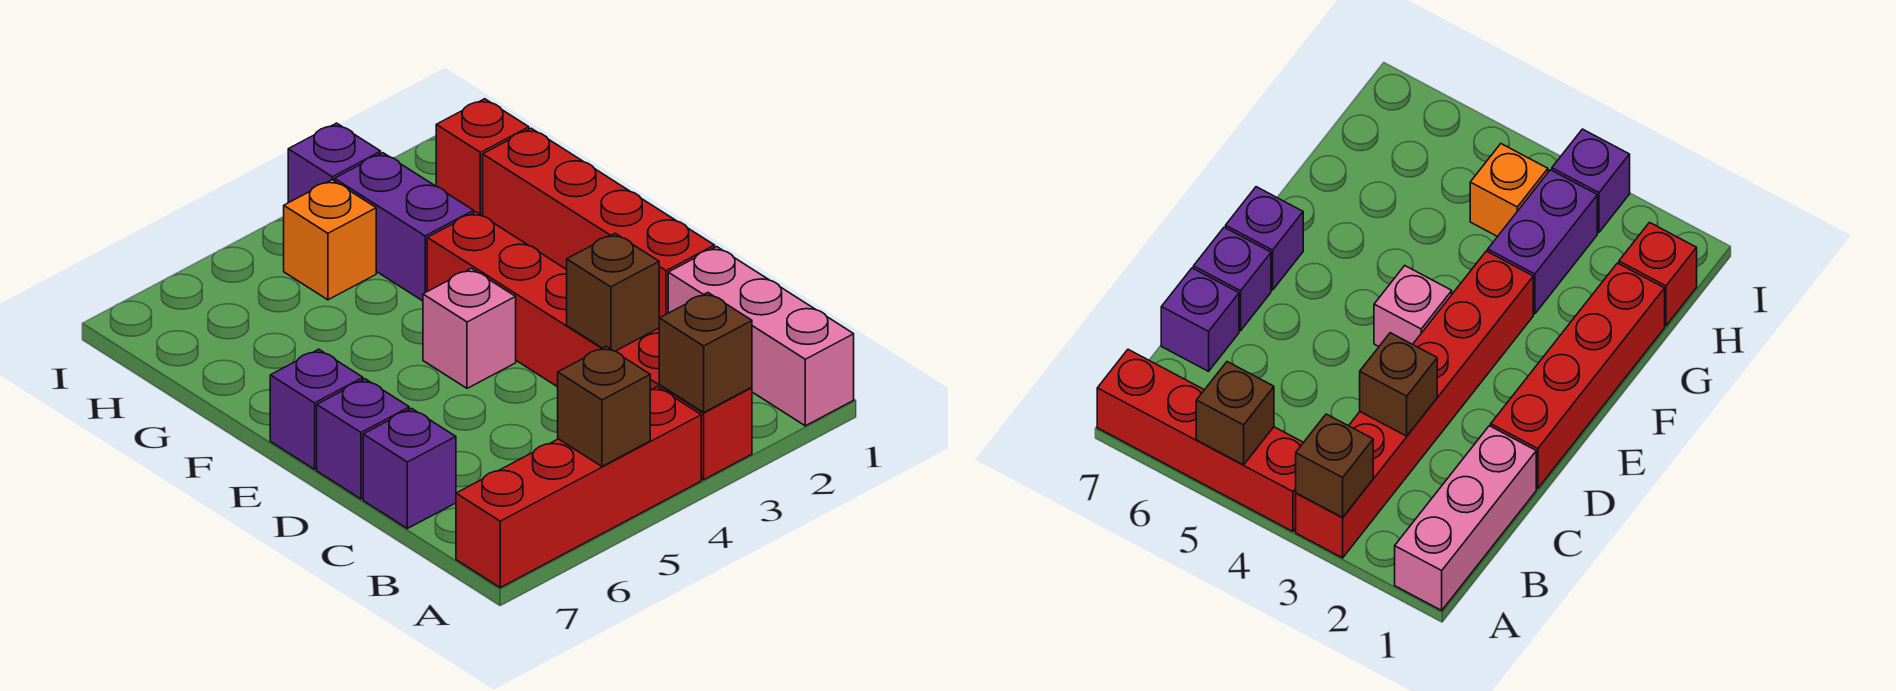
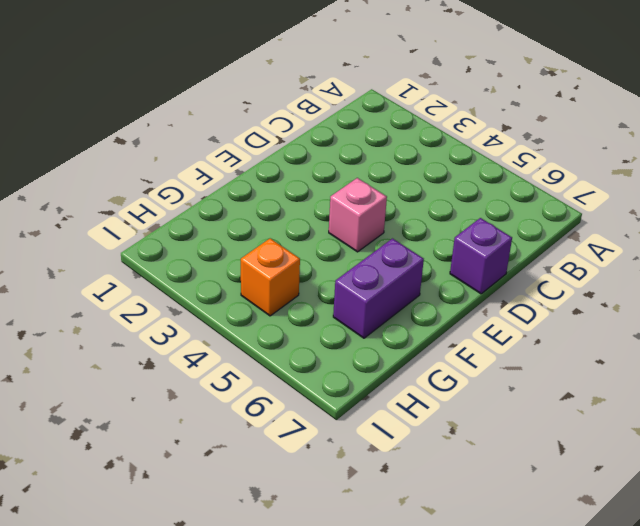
purple 1x2 brick [333,239,424,338] -> purple 1x2 brick moved to [335,153,474,301]
none -> pink 1x3 brick [668,247,854,426]
none -> red 1x6 brick [427,212,752,480]
none -> red 1x4 brick [456,387,701,588]

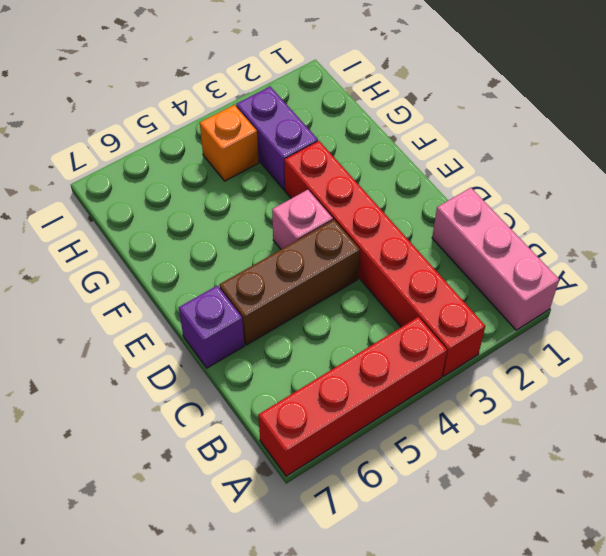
brown 1x3 brick [219,220,360,345] -> none
none -> purple 1x1 brick [363,408,456,529]
none -> red 1x4 brick [483,128,715,318]
none -> purple 1x1 brick [270,349,363,469]

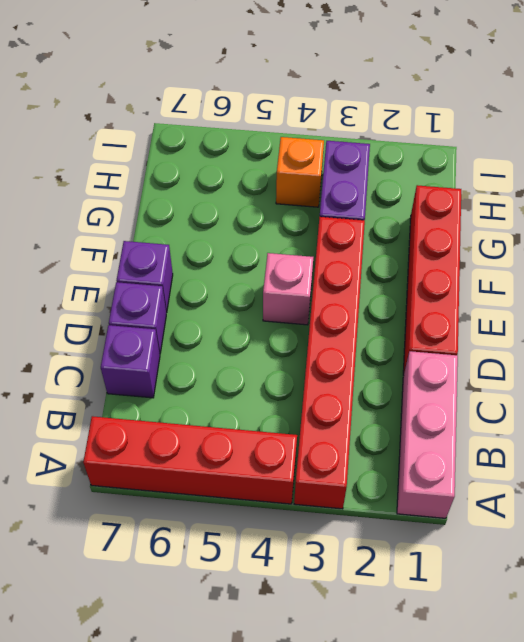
none -> red 1x1 brick [436,99,529,216]
none -> purple 1x1 brick [288,123,381,203]
none -> brown 1x1 brick [659,293,752,412]

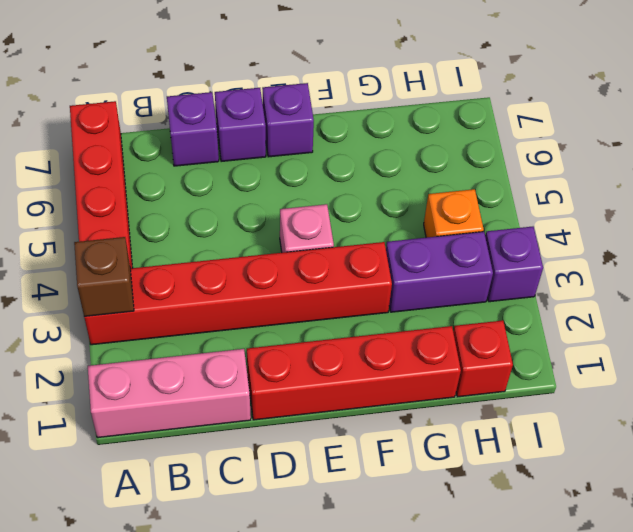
none -> brown 1x1 brick [558,346,650,466]
none -> brown 1x1 brick [567,233,659,351]

